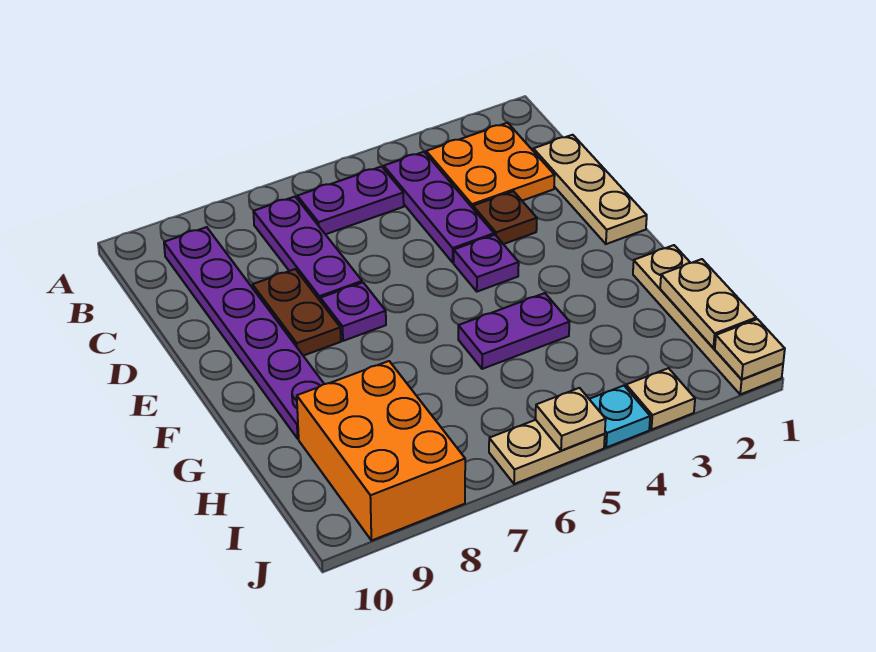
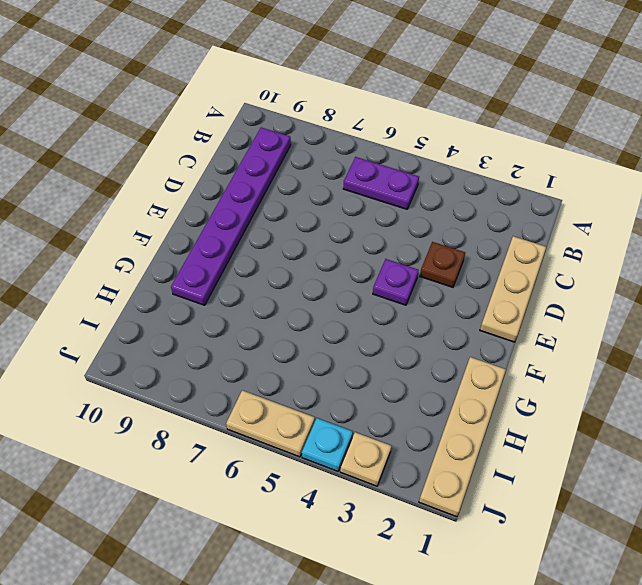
none -> orange 2x2 plate [426,123,555,208]
none -> purple 1x3 plate [384,152,494,262]
none -> purple 1x3 plate [253,197,362,300]

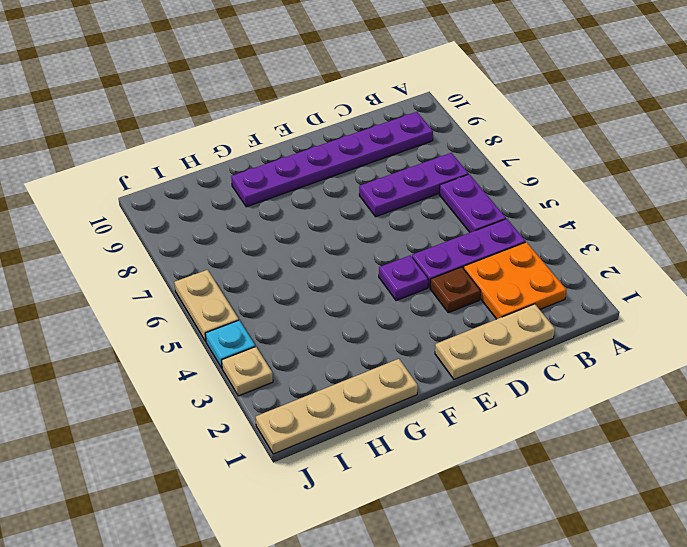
none -> brown 1x2 plate [252,269,341,356]
none -> purple 1x1 plate [320,283,386,341]
none -> purple 1x2 plate [458,293,569,369]

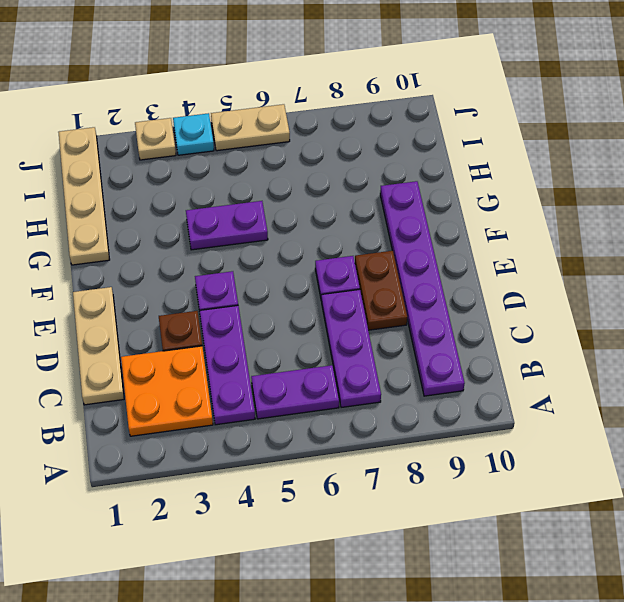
none -> orange 2x3 brick [297,361,465,541]
none -> tan 1x2 plate [660,259,756,348]
none -> tan 1x1 plate [715,319,785,379]

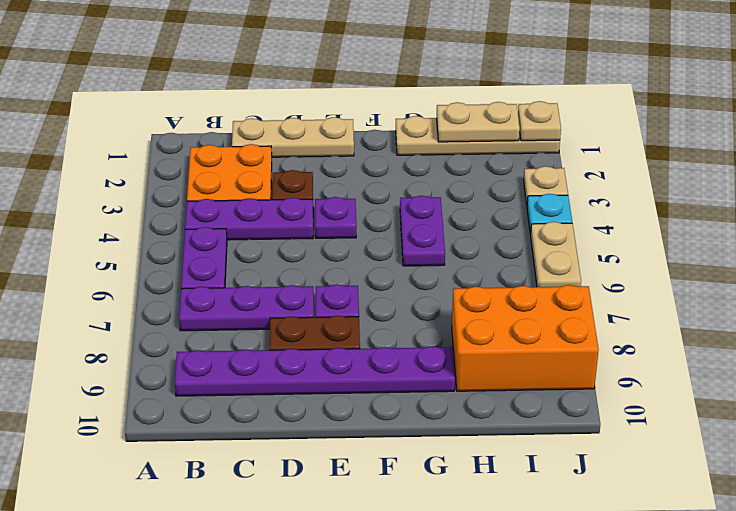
none -> tan 1x1 plate [535,388,606,451]

